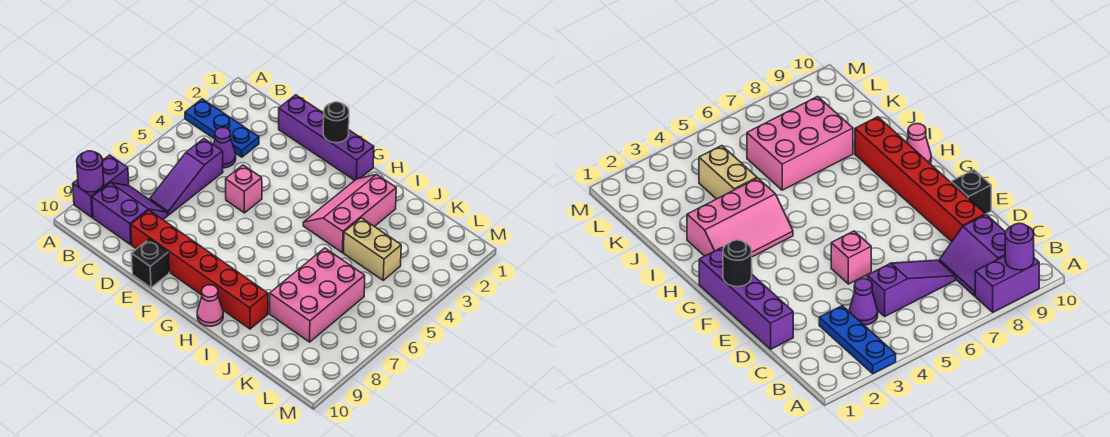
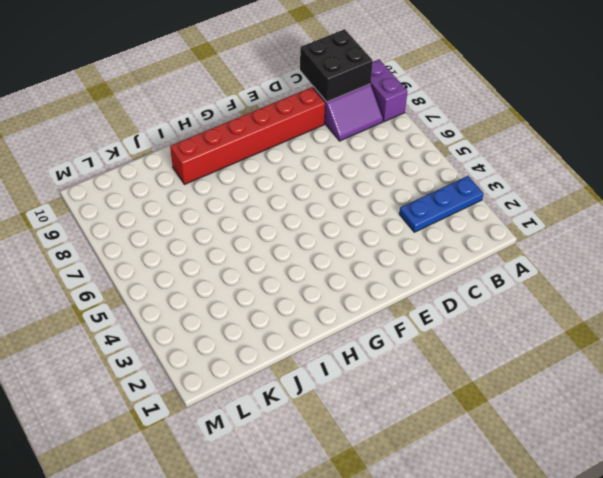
black 2x2 brick [300,29,373,102] -> none
none -> purple 1x1 cone [213,128,236,168]
none -> purple 1x3 slope [150,139,223,215]
none -> purple 1x4 brick [279,95,374,180]

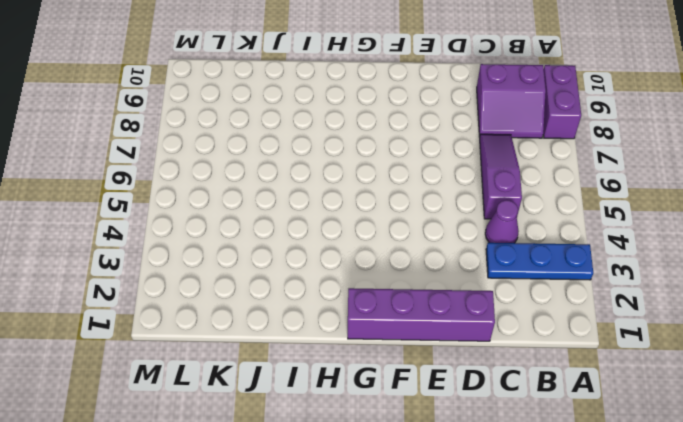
none -> red 1x6 brick [131,210,268,329]
none -> pink 1x1 brick [226,165,262,213]
none -> black 1x1 brick [131,239,169,288]

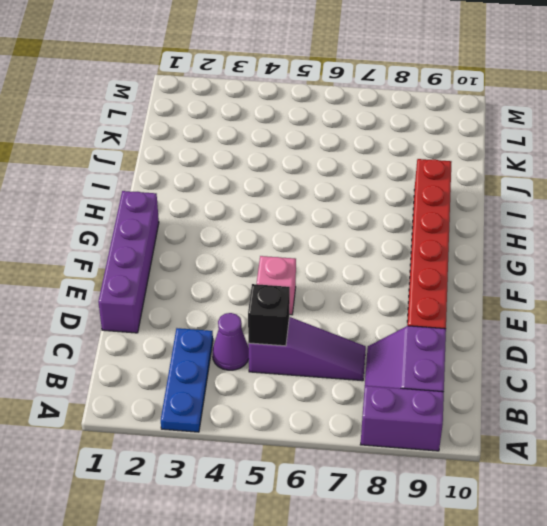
black 1x1 brick [248,284,290,346] -> black 1x1 brick moved to [131,239,169,288]
none -> pink 2x3 slope [303,175,396,253]
none -> pink 1x1 cone [197,285,223,326]
none -> tan 1x2 brick [344,218,401,280]

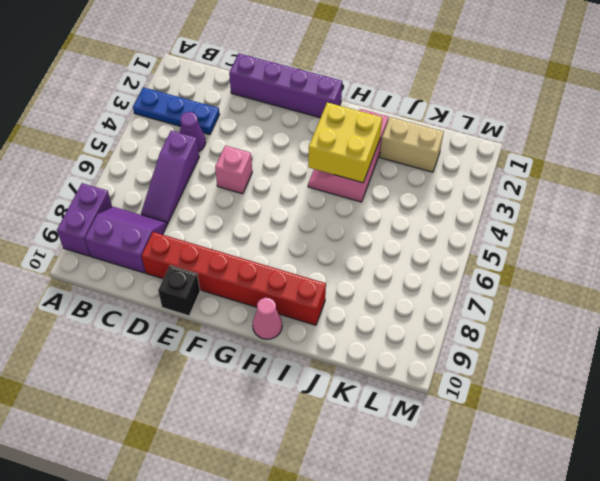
yellow 2x2 brick [308,102,382,183] -> none
tan 1x2 brick [380,117,444,172] -> tan 1x2 brick moved to [344,218,401,280]
none -> pink 2x3 brick [270,248,365,342]
none -> purple 1x1 round brick [77,151,104,192]
none -> black 1x1 round brick [323,102,349,143]

